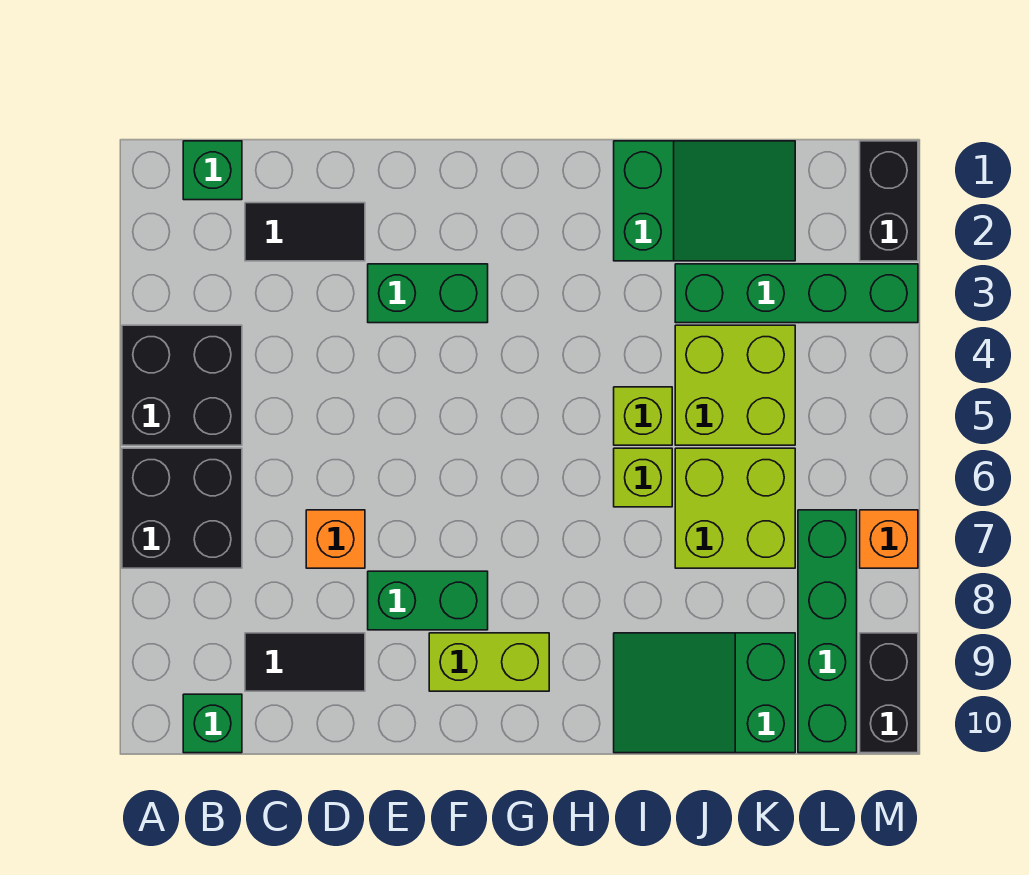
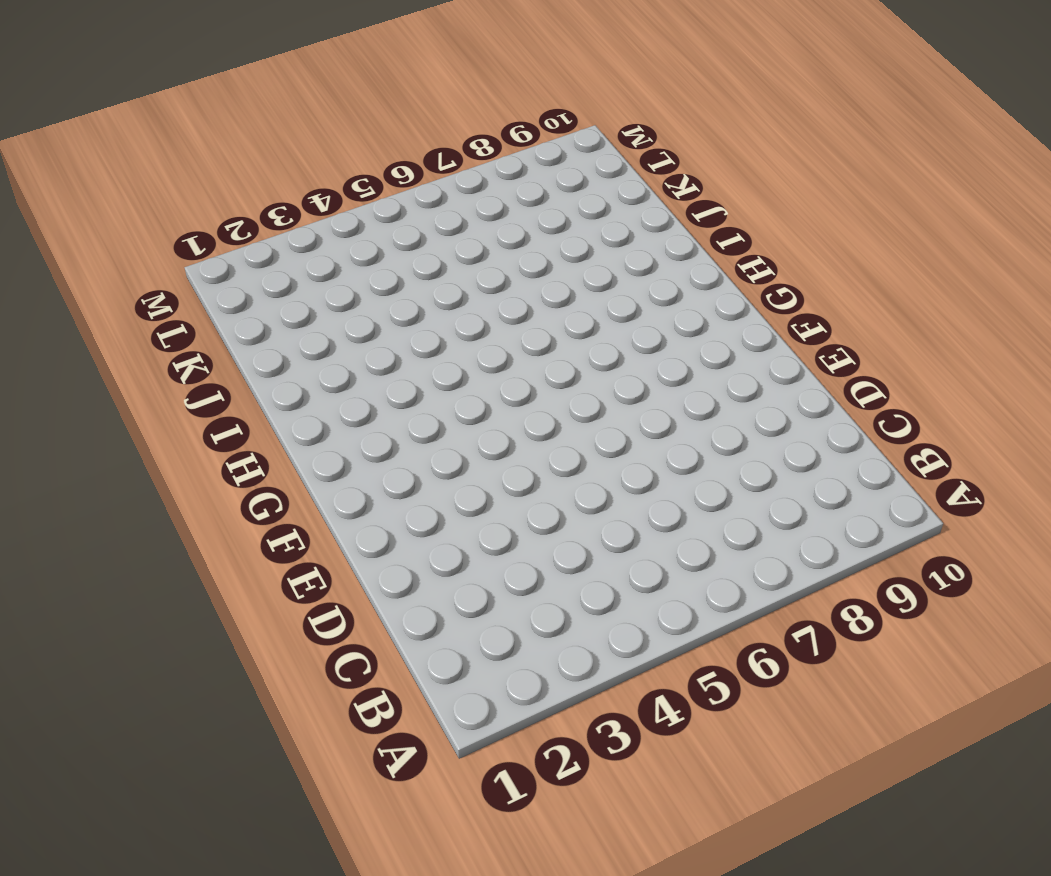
none -> black 2x2 brick [122,325,242,445]
none -> black 2x2 brick [122,448,242,568]
none -> green 1x1 brick [183,141,242,200]

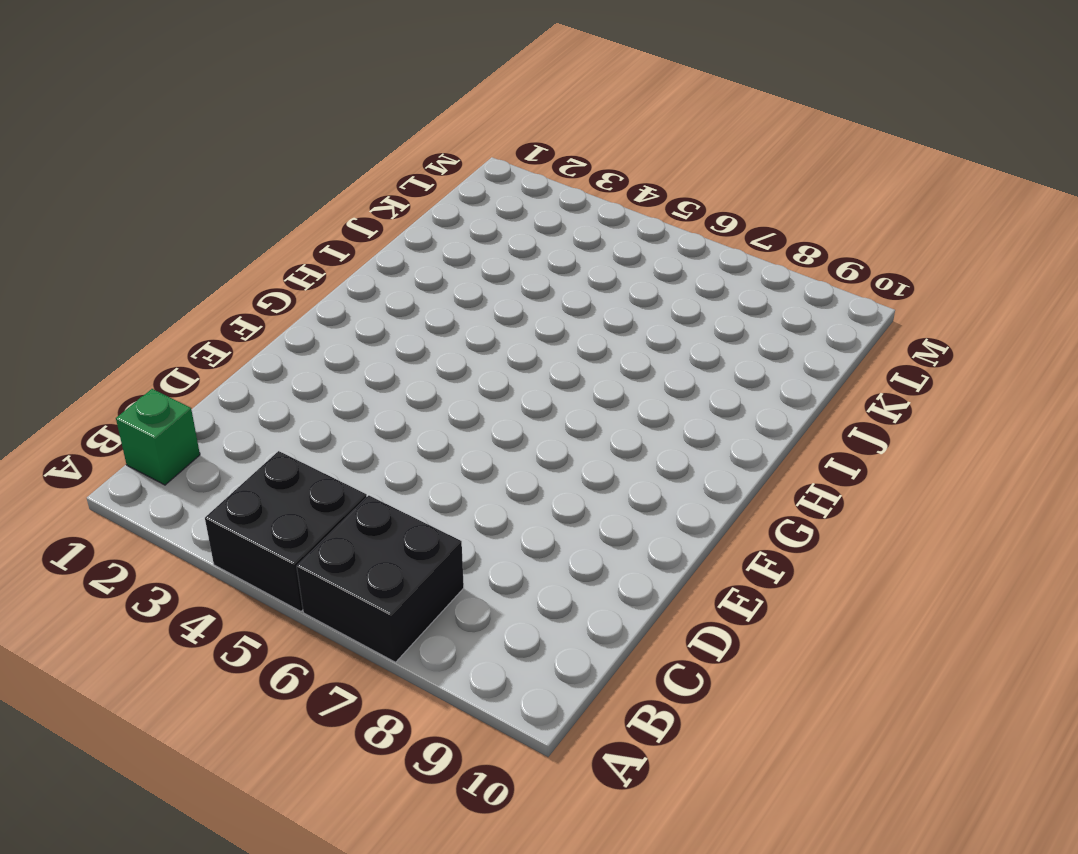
none -> green 1x1 brick [183,694,242,753]
none -> black 1x2 tile [245,203,365,261]
none -> black 1x2 tile [245,633,365,691]

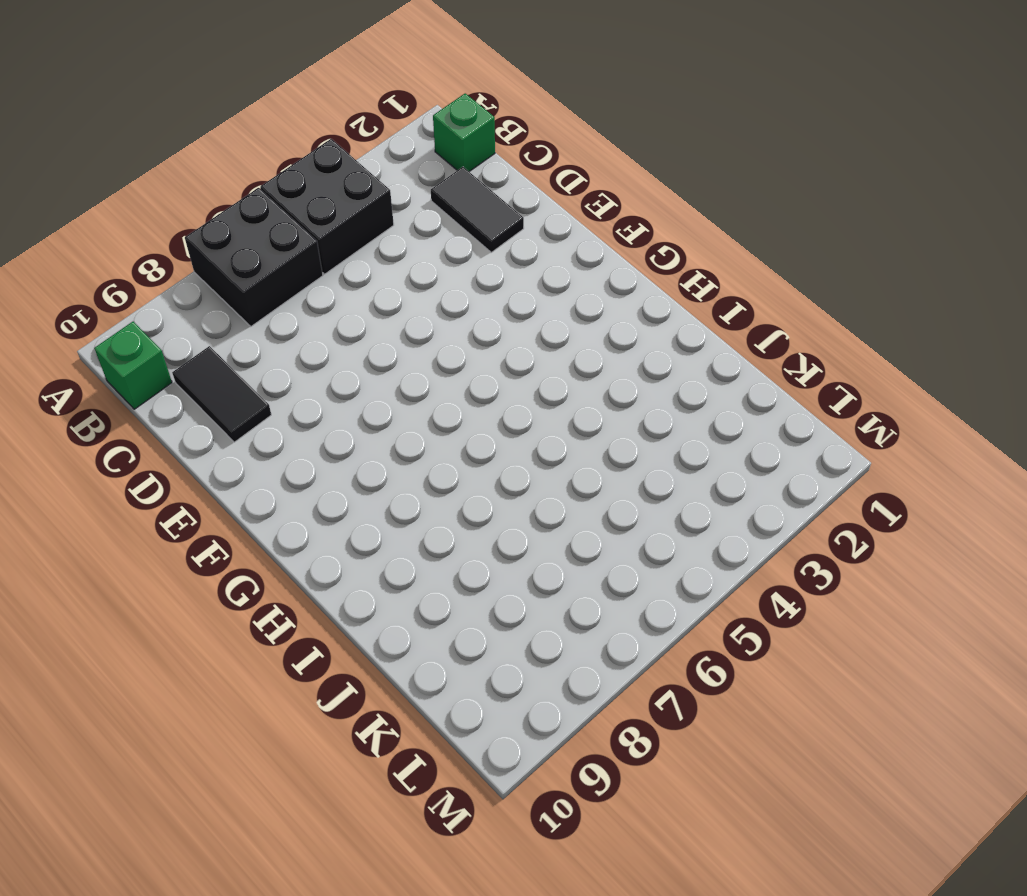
none -> orange 1x1 brick [306,510,365,568]
none -> green 1x2 brick [368,264,488,323]
none -> green 1x2 brick [368,571,488,630]

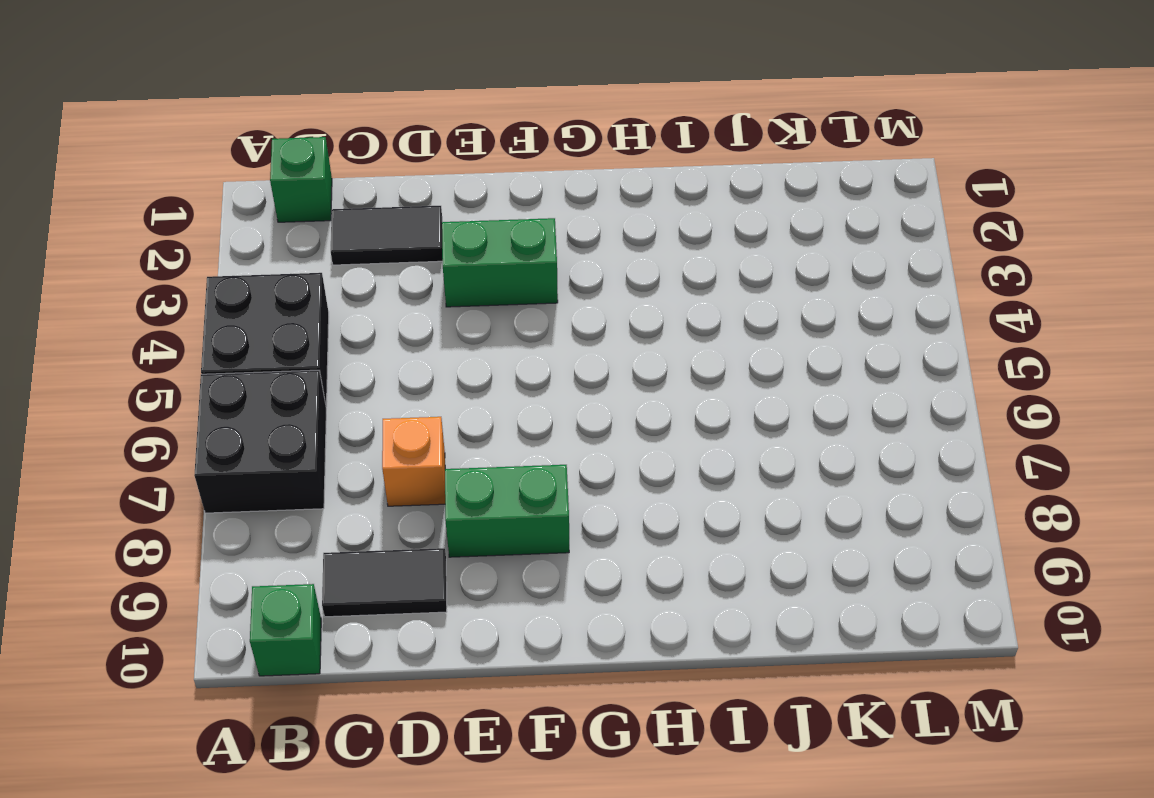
none -> lime 1x2 brick [429,633,549,691]
none -> green 2x3 slope [614,141,795,261]
none -> lime 1x1 brick [614,387,672,445]

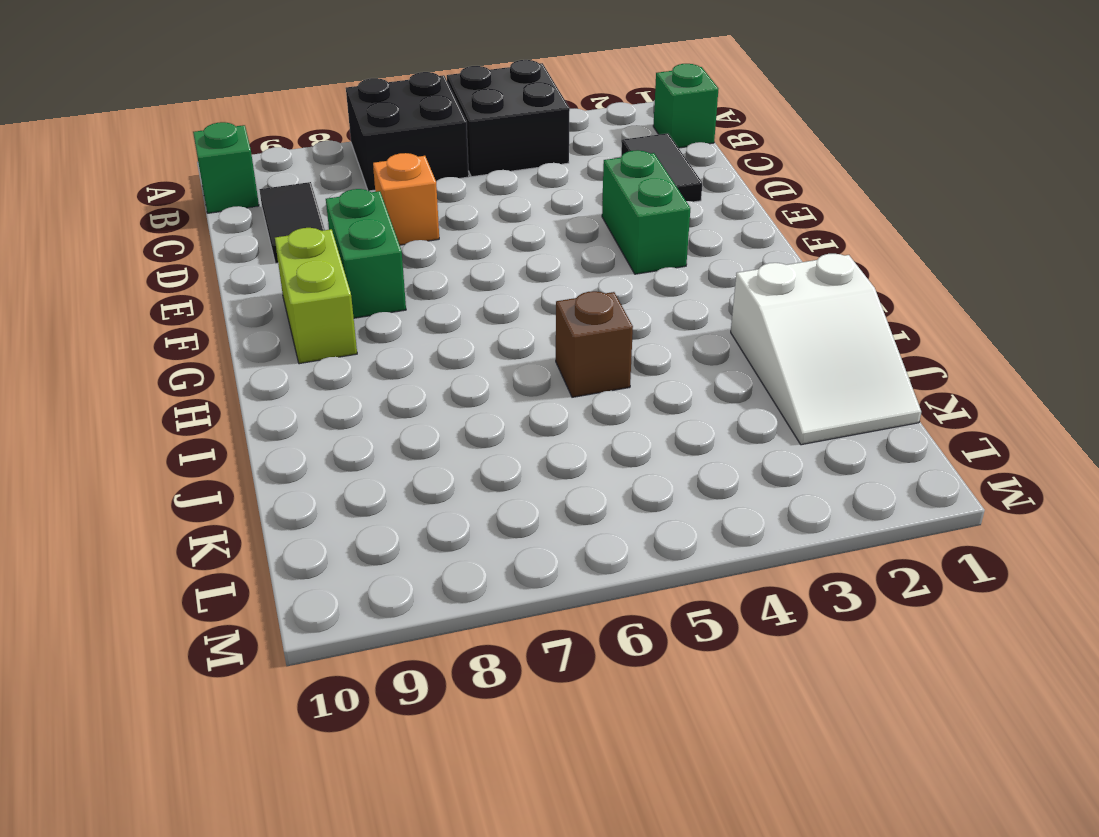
white 2x3 slope [731,254,921,445] -> green 2x3 slope [614,141,795,261]
brown 1x1 brick [556,291,633,397] -> lime 1x1 brick [614,387,672,445]
none -> lime 1x1 brick [614,448,672,507]
none -> green 2x3 slope [614,633,795,753]
none -> green 1x4 brick [675,264,918,323]

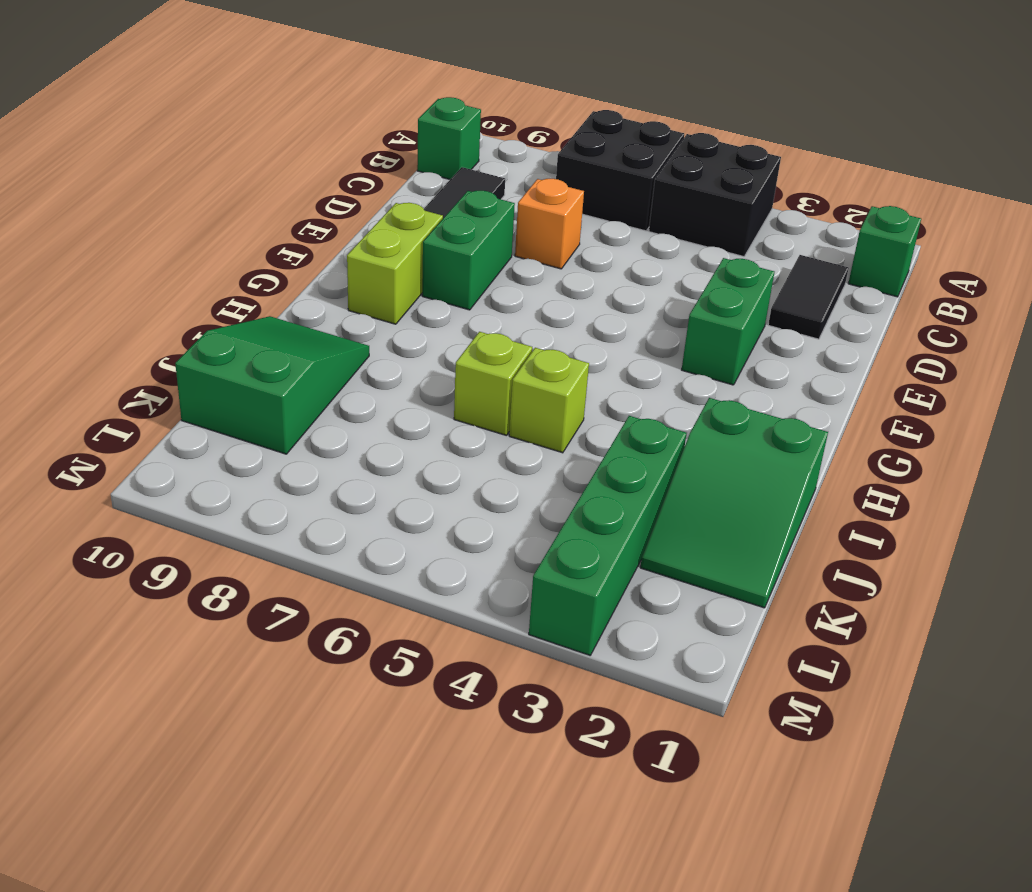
none -> lime 2x2 brick [675,325,795,445]
none -> lime 2x2 brick [675,448,795,568]
none -> green 1x4 brick [798,510,857,753]

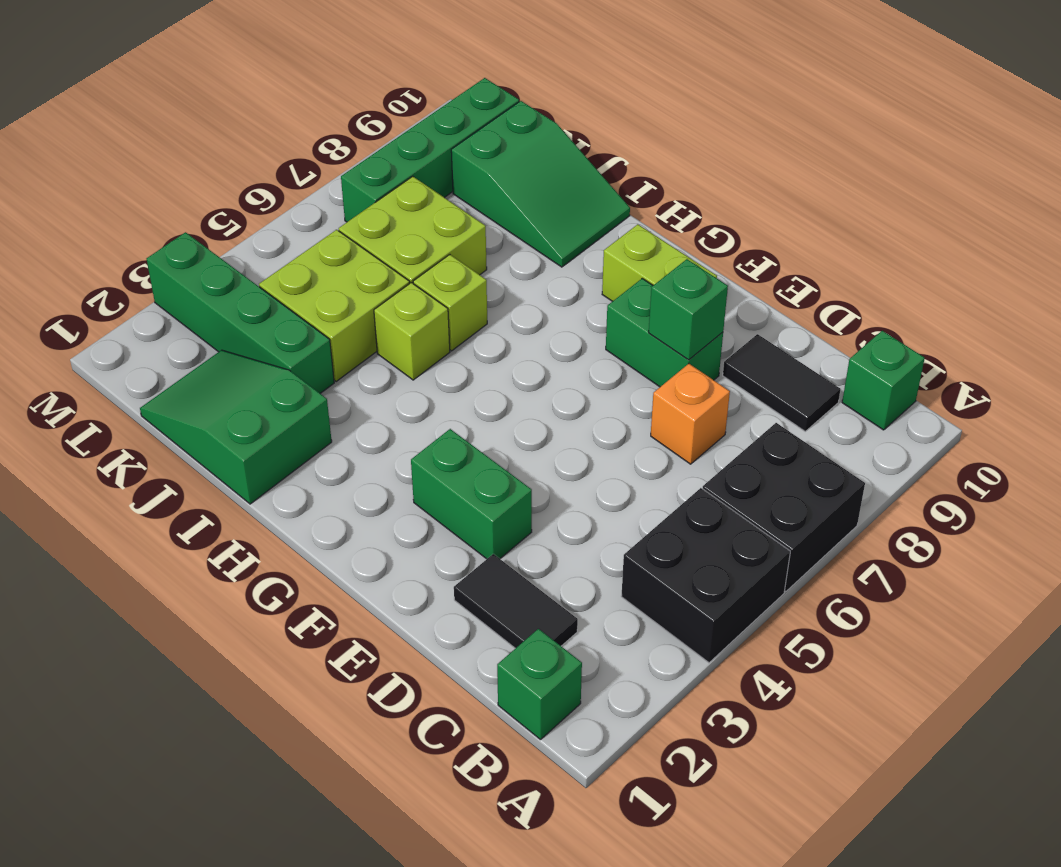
green 1x1 brick [649,259,728,360] -> none
none -> black 1x2 brick [860,141,918,261]
none -> orange 1x1 brick [860,510,918,568]
none -> black 1x2 brick [860,633,918,753]

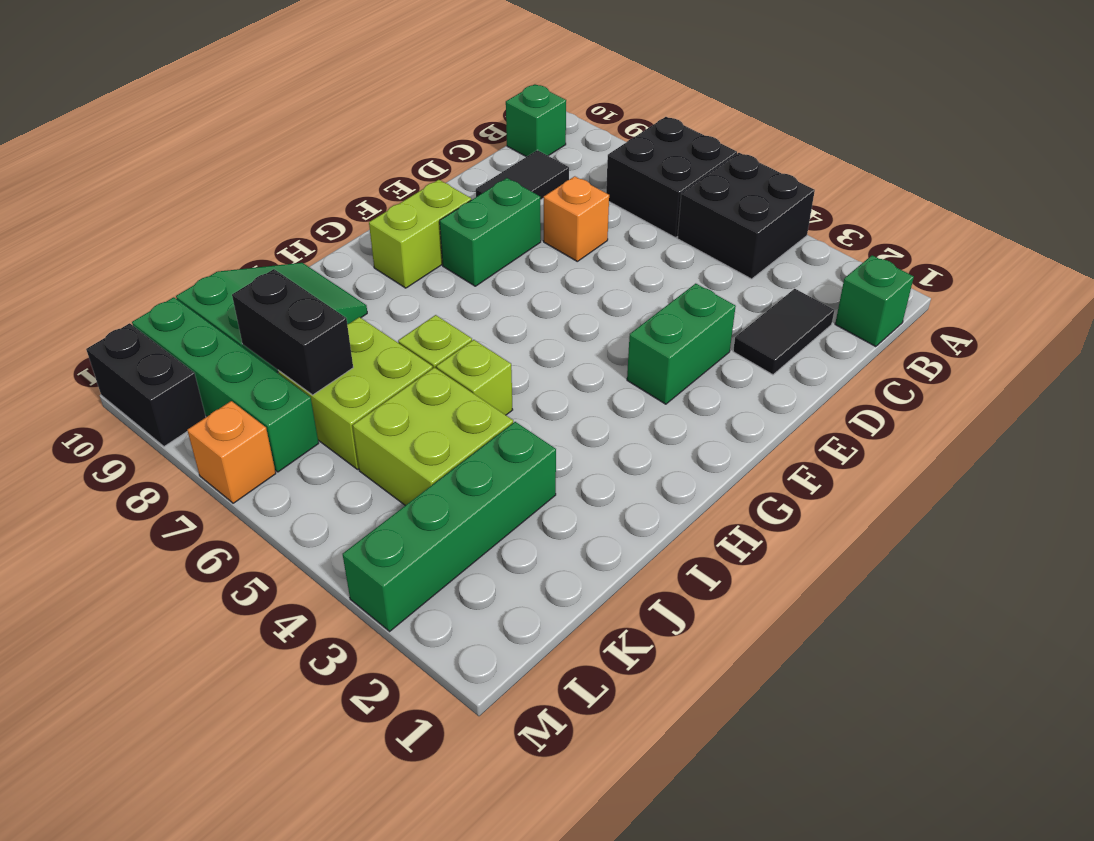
black 1x2 brick [232,269,353,395] -> black 1x2 brick moved to [860,141,918,261]
none -> green 2x3 slope [614,141,795,261]

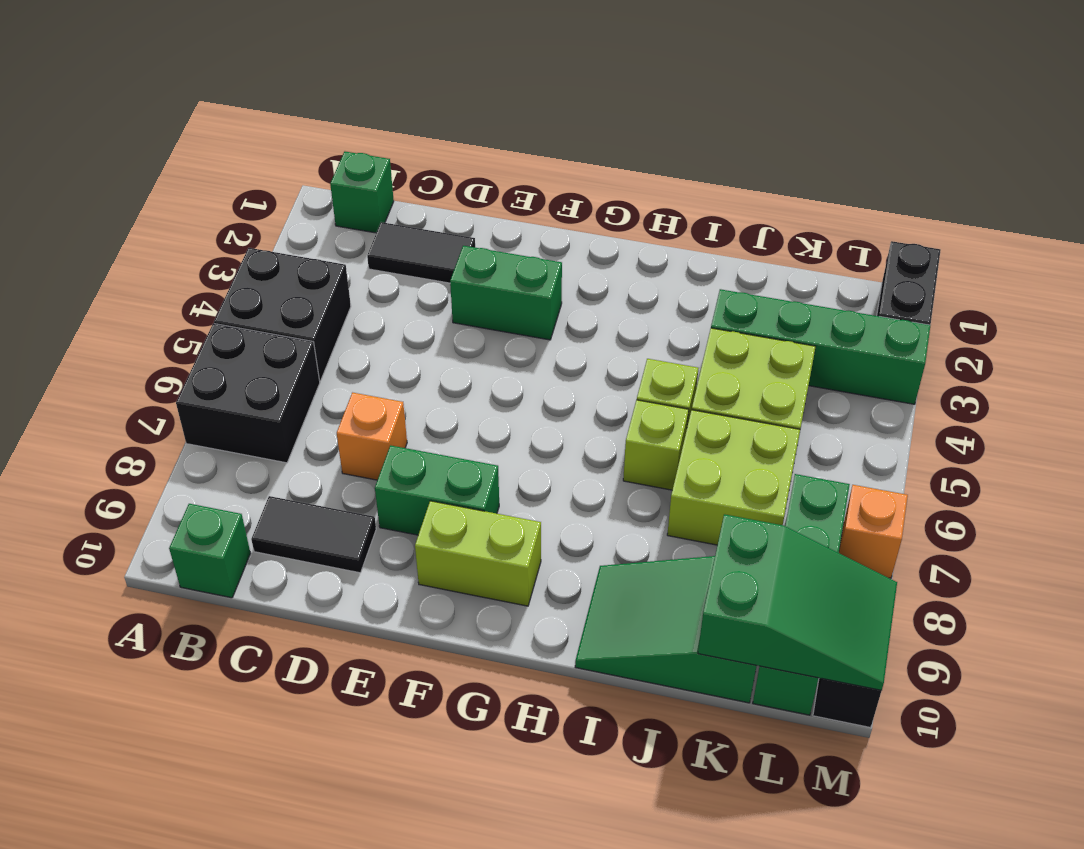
green 2x3 slope [698,514,897,690] -> green 2x3 slope moved to [614,141,795,261]

